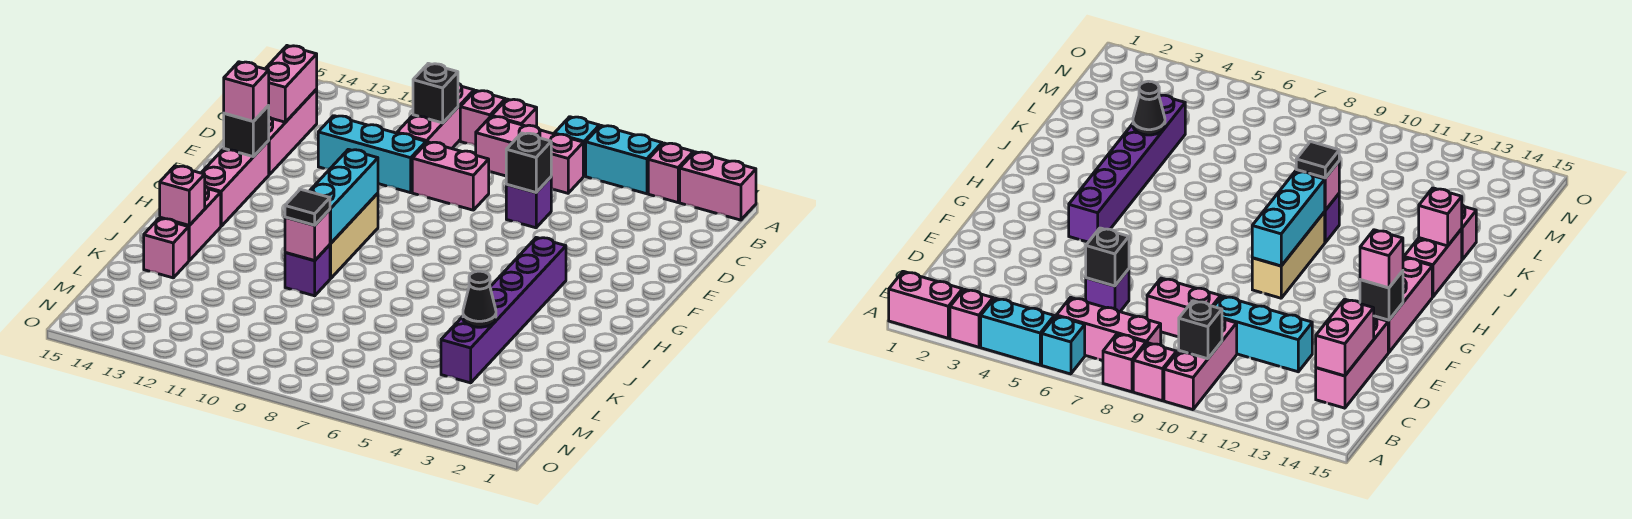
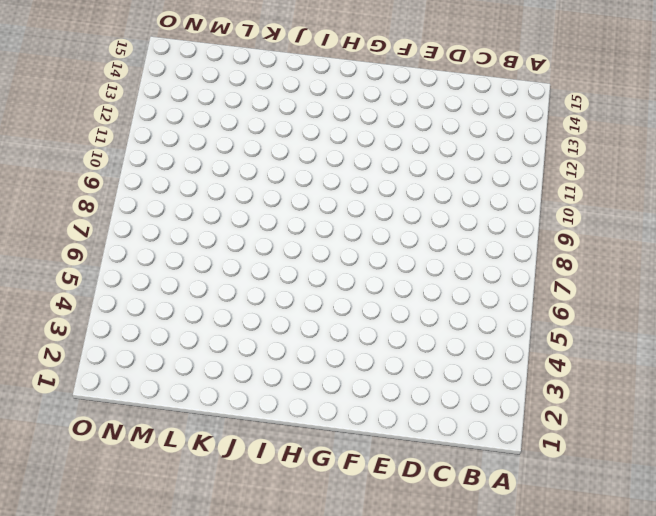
none -> pink 1x2 brick [680,152,756,220]
none -> pink 1x1 brick [648,143,693,202]
none -> cyan 1x2 brick [586,126,662,194]

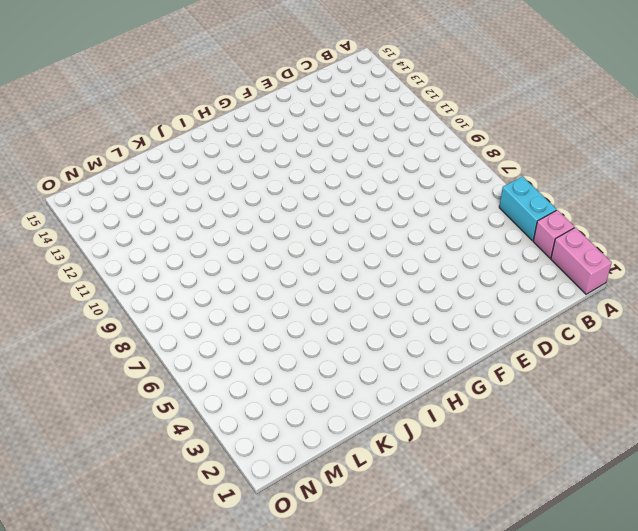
none -> cyan 1x1 brick [554,117,599,176]
none -> pink 1x1 brick [492,99,537,127]
none -> pink 1x1 brick [460,90,505,146]

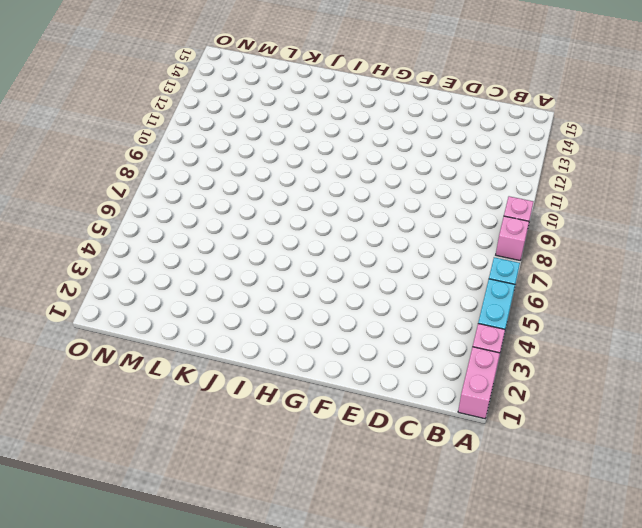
none -> pink 1x3 brick [397,84,474,149]
none -> pink 1x3 brick [476,116,583,193]
none -> pink 1x3 brick [269,89,317,174]

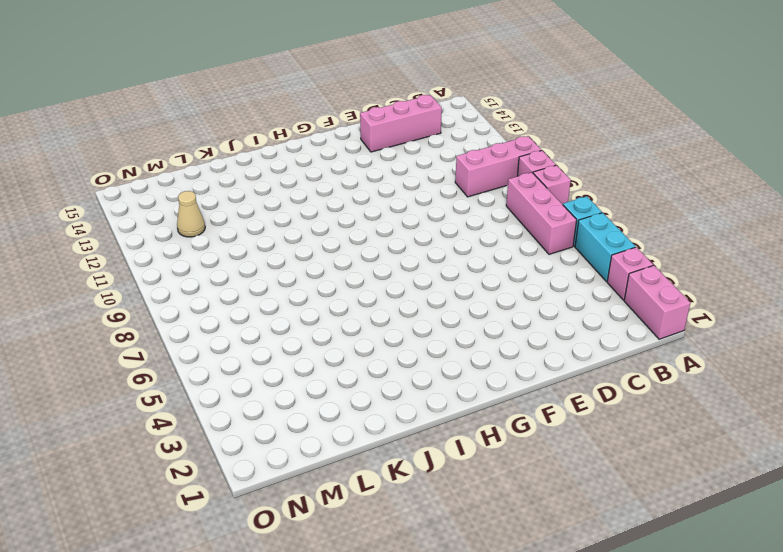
tan 1x1 cone [177,191,205,237] -> none
none -> purple 1x1 brick [506,177,551,228]
none -> pink 1x2 brick [412,142,489,210]
none -> cyan 1x3 brick [318,116,426,193]

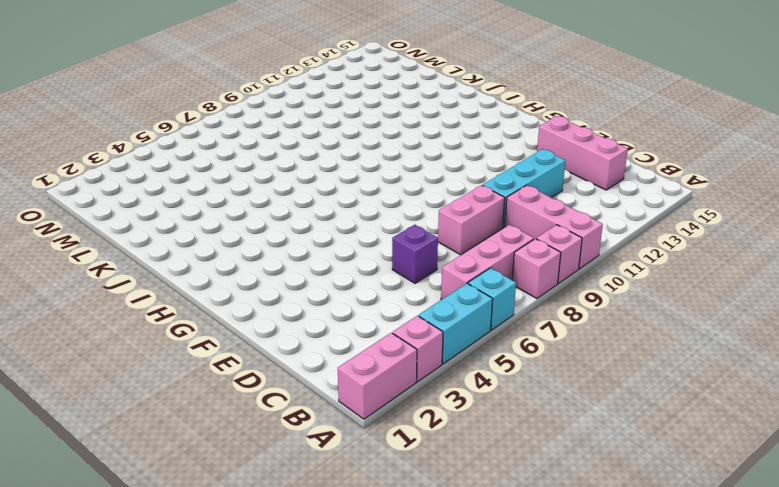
none -> pink 1x3 brick [201,141,269,226]
none -> purple 1x6 brick [441,237,566,383]
none -> tan 1x3 brick [330,193,378,279]

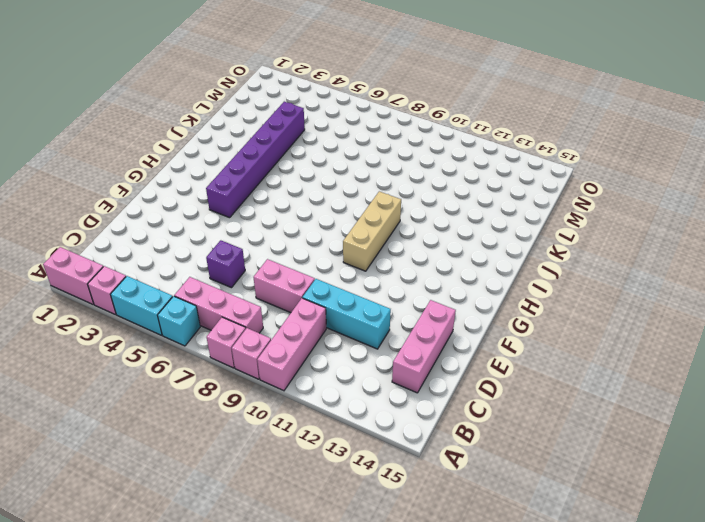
none -> pink 1x3 brick [201,141,269,226]
none -> pink 1x2 brick [160,186,221,260]
none -> purple 1x1 brick [285,245,330,296]

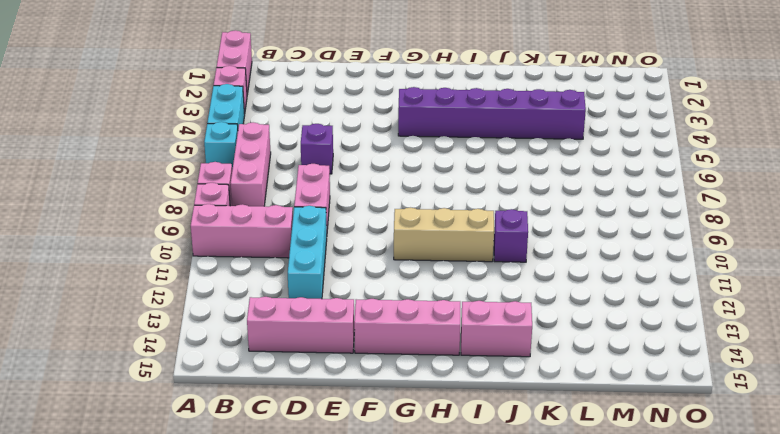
none -> pink 1x1 brick [144,218,189,278]
none -> black 1x1 brick [413,63,458,123]
none -> pink 1x2 brick [265,46,317,122]

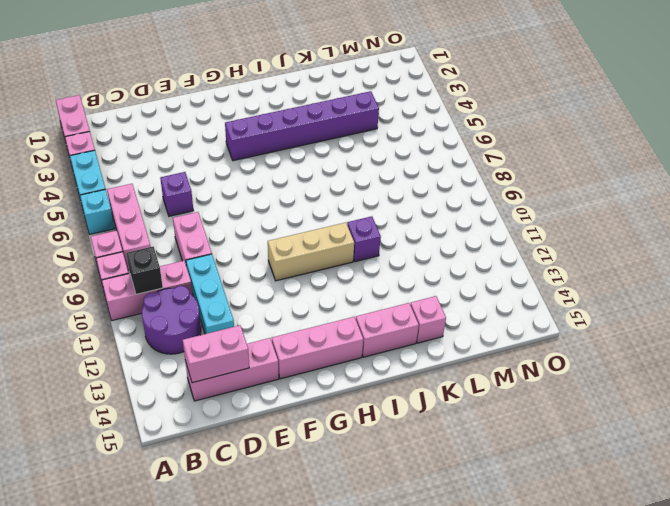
purple 2x2 round brick [142,286,201,354] -> none
none -> black 1x1 brick [506,133,551,193]
none -> black 1x1 brick [224,106,269,157]
none -> cyan 1x3 brick [309,149,378,243]

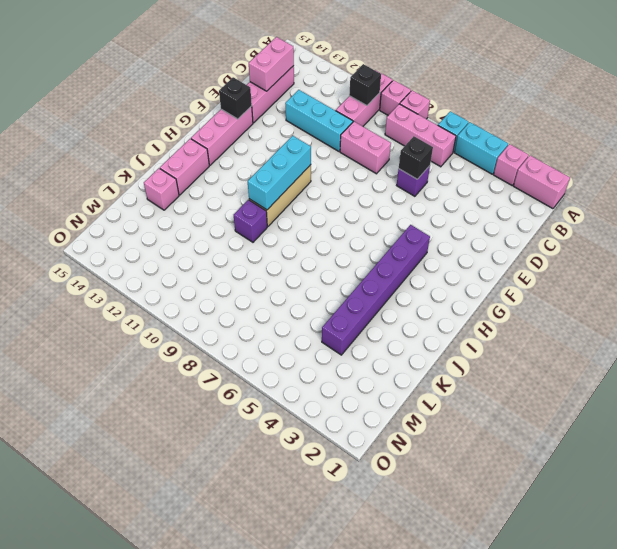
none -> pink 1x1 brick [285,210,330,261]
none -> pink 1x1 brick [160,166,205,225]
none -> black 1x1 cone [463,271,496,327]

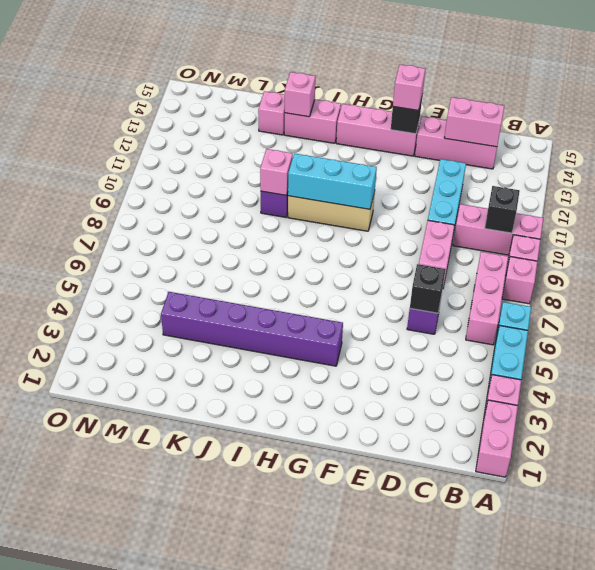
none -> black 1x1 cone [463,271,496,327]
none -> black 1x1 tile [285,189,330,225]

